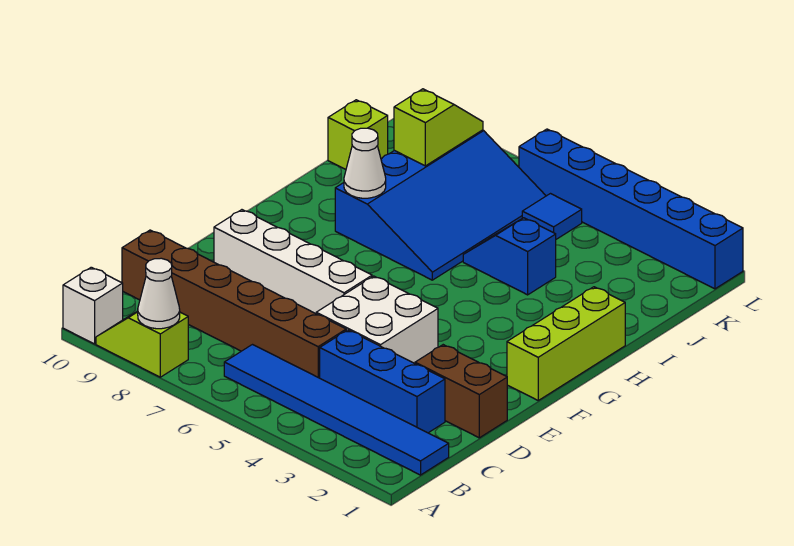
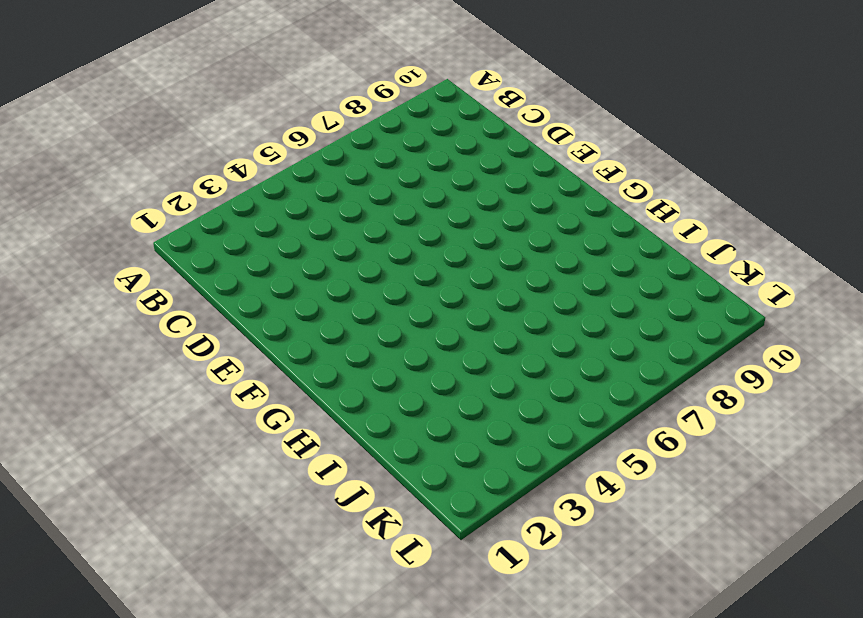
none -> lime 1x2 slope [96,311,188,377]
none -> white 1x1 brick [63,267,123,344]
none -> blue 1x6 tile [224,345,449,475]

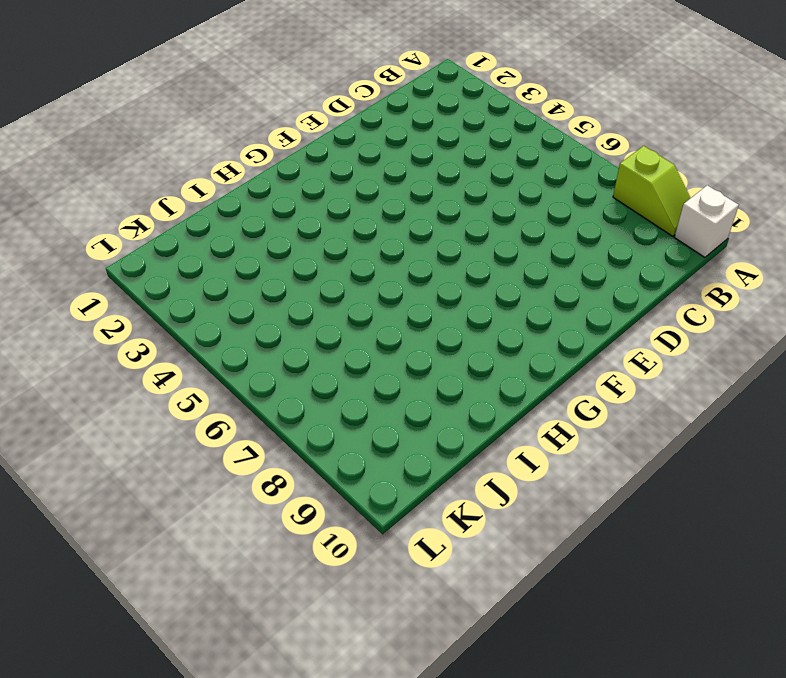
none -> blue 1x6 tile [224,345,449,475]
none -> blue 1x3 brick [320,330,445,433]
none -> brown 1x6 brick [122,230,346,378]

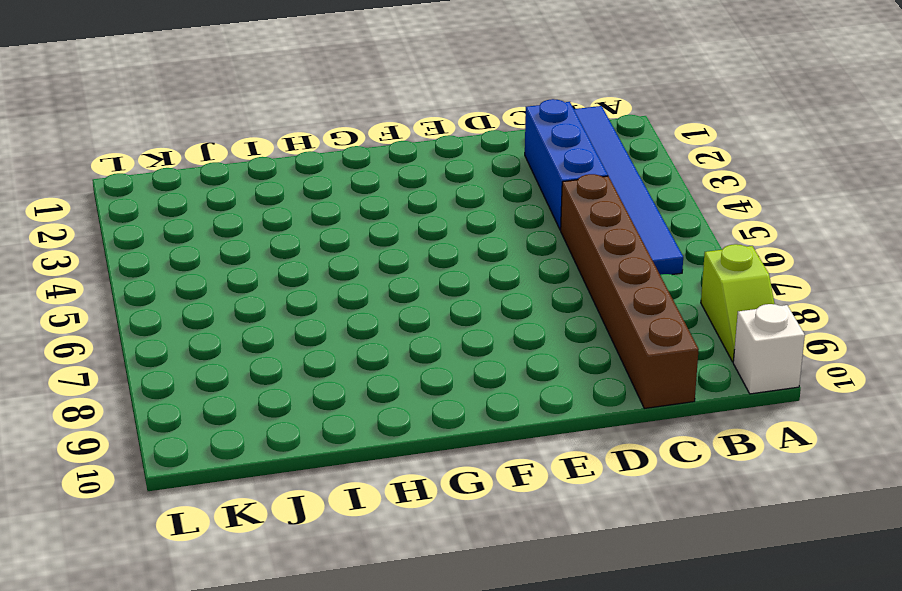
none -> brown 1x2 brick [415,345,507,438]
none -> white 2x2 brick [316,276,438,364]
none -> white 1x4 brick [214,210,372,314]

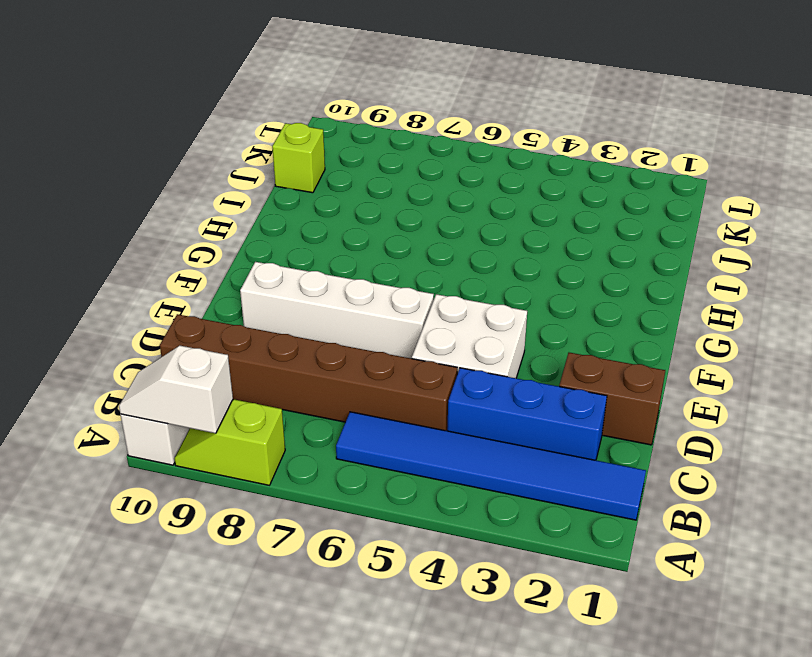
white 1x2 slope [119,346,233,433] -> none
none -> lime 1x3 brick [507,287,625,400]
none -> blue 3x4 slope [335,130,546,280]
none -> blue 1x2 slope [463,218,556,295]

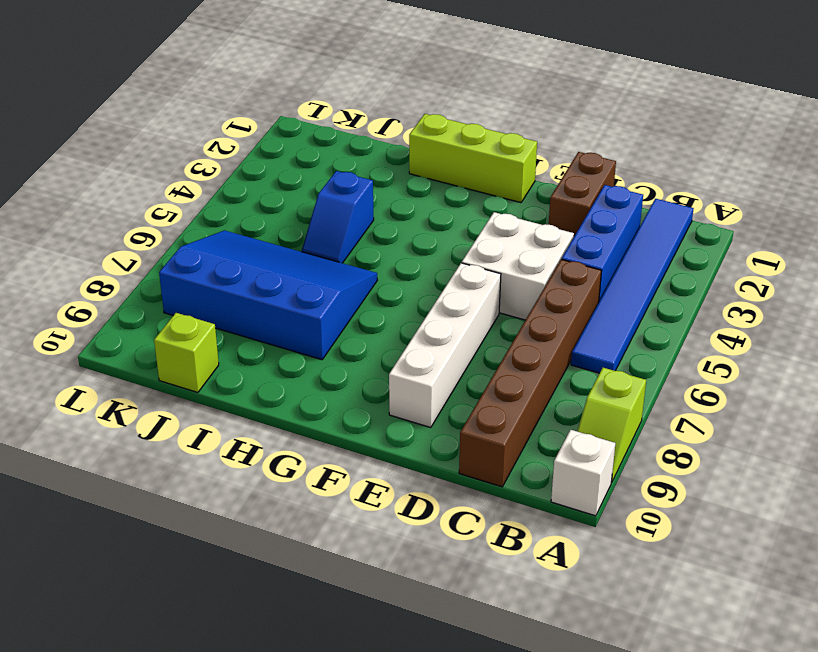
none -> blue 1x1 tile [522,194,582,239]
none -> blue 1x6 brick [519,129,743,289]
none -> white 1x1 cone [138,258,180,329]

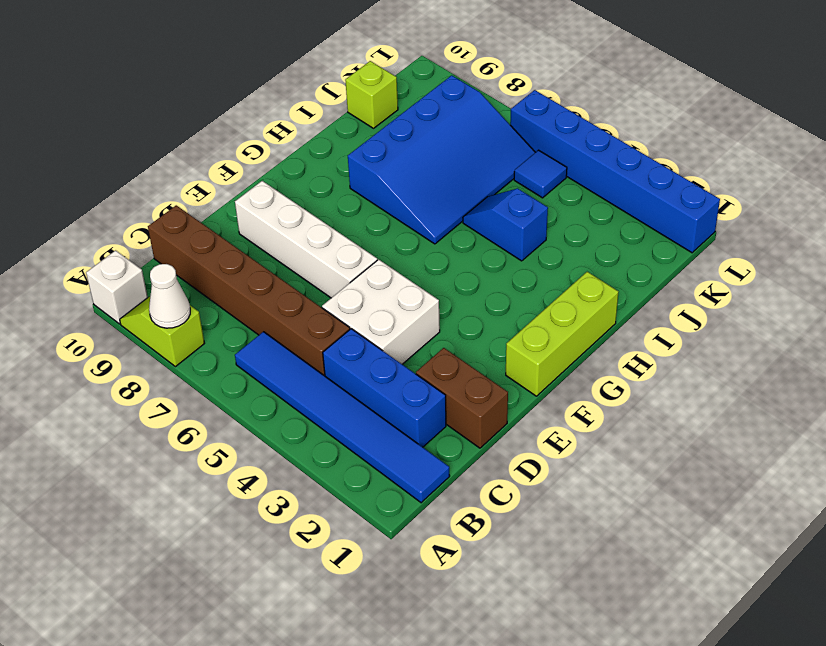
none -> white 1x1 cone [344,128,386,198]
none -> lime 1x2 slope [394,89,483,166]

